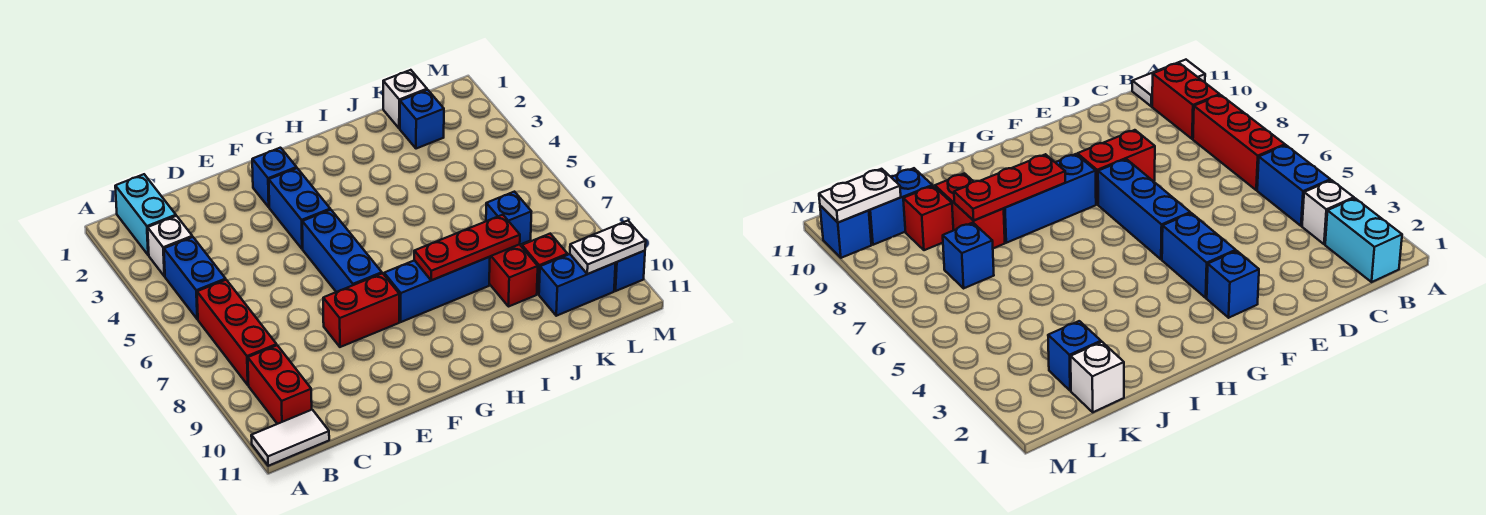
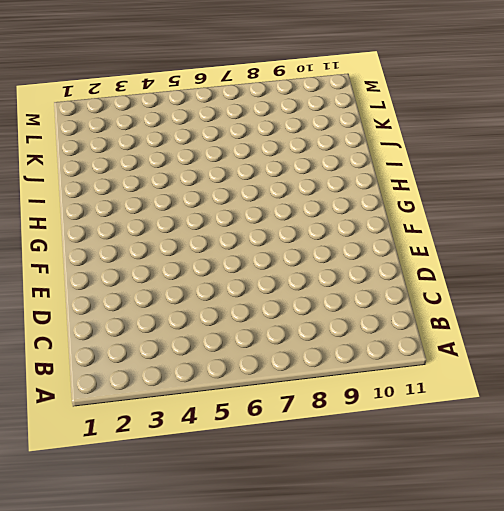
none -> white 1x2 tile [251,410,329,466]
none -> cyan 1x2 brick [115,174,176,255]
none -> white 1x1 brick [148,216,192,276]

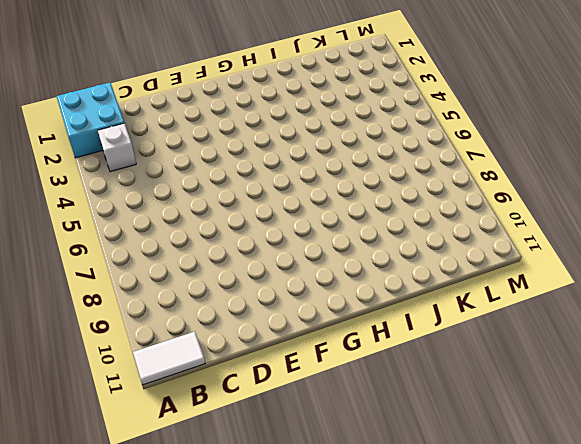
cyan 2x2 brick [56,83,124,158] -> cyan 1x2 brick [115,174,176,255]
none -> blue 1x2 brick [164,237,226,319]
none -> red 1x3 brick [197,280,277,385]
none -> red 1x2 brick [248,345,312,424]

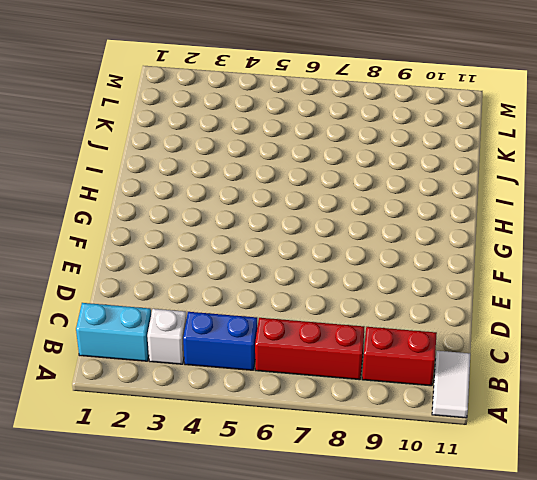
none -> red 1x2 brick [323,273,399,347]
none -> blue 1x1 brick [252,148,297,207]
none -> blue 1x2 brick [269,168,330,249]

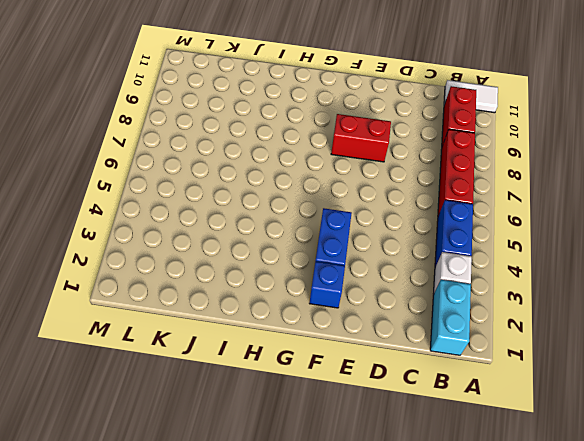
none -> blue 1x3 brick [302,210,382,292]
none -> blue 1x3 brick [384,257,490,322]
none -> red 1x2 brick [489,244,538,307]

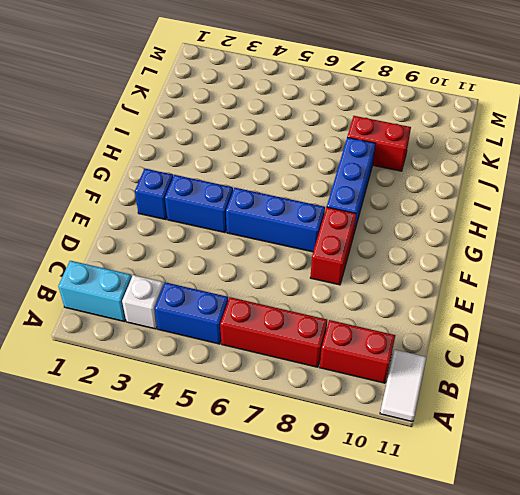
none -> white 1x1 brick [383,70,427,129]
none -> blue 1x1 brick [400,90,444,149]
none -> blue 1x1 brick [486,192,531,245]

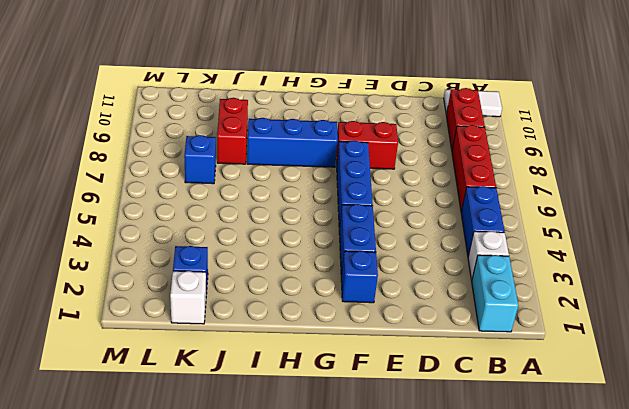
none -> red 1x1 brick [522,234,568,294]
none -> blue 1x2 brick [539,254,616,316]
none -> blue 1x1 brick [614,251,645,291]

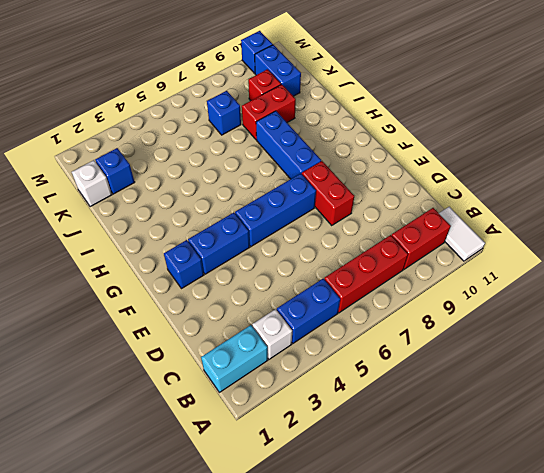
none -> red 1x3 plate [414,215,520,281]
none -> white 1x2 plate [570,221,646,274]

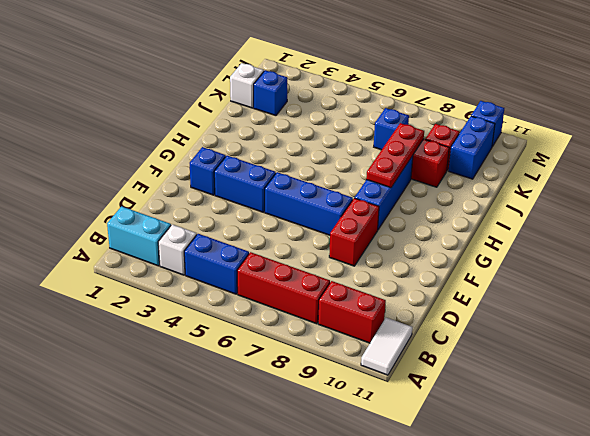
none -> white 1x2 plate [570,221,646,274]

